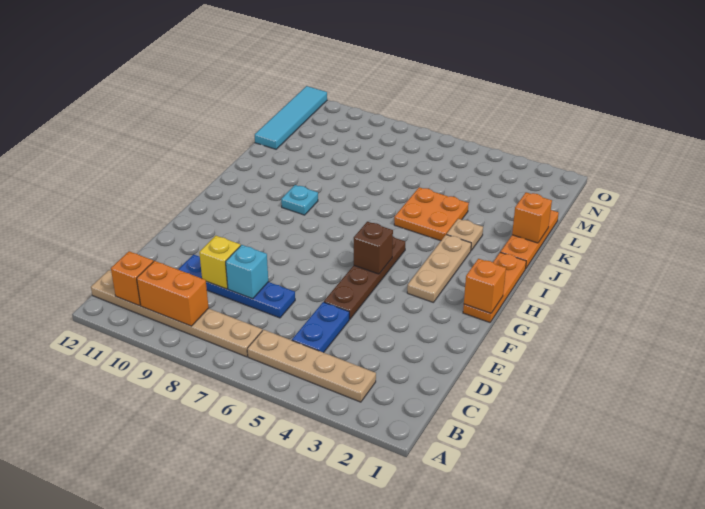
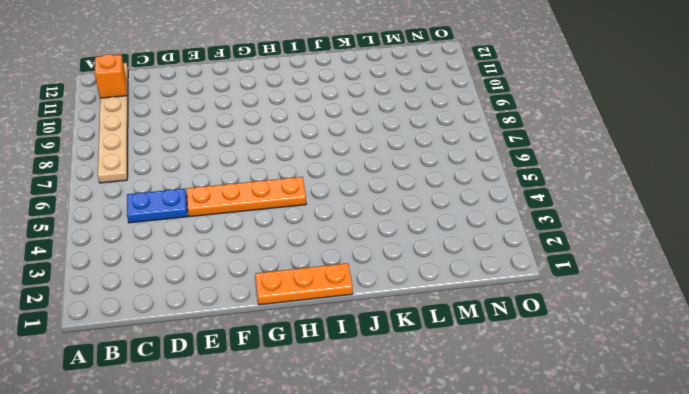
orange 1x4 plate [187,177,306,217] -> brown 1x4 plate [324,237,406,319]
none -> tan 1x4 plate [247,330,376,402]
none -> blue 1x4 plate [178,255,295,318]
none -> tan 1x3 plate [407,235,471,303]

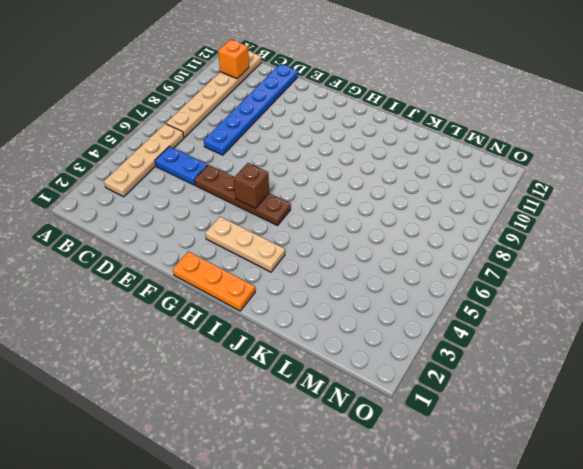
blue 1x6 plate [204,64,298,155] -> blue 1x4 plate [178,255,295,318]
none -> cyan 1x1 plate [281,185,318,215]
none -> orange 1x3 plate [501,210,559,269]
none -> tan 1x1 plate [447,219,483,250]

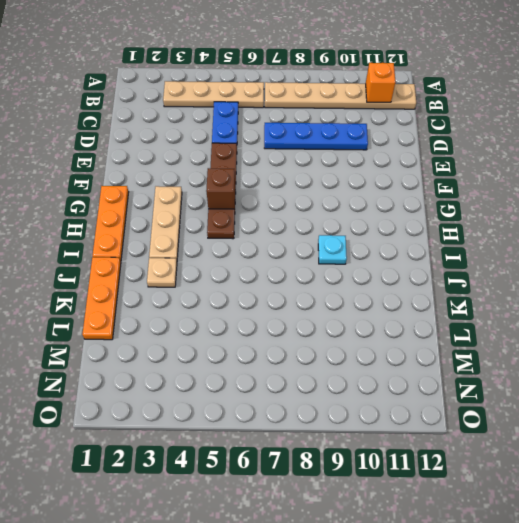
none -> orange 2x2 plate [394,187,469,241]
none -> cyan 1x4 tile [255,86,327,149]
none -> orange 1x2 brick [137,261,209,326]

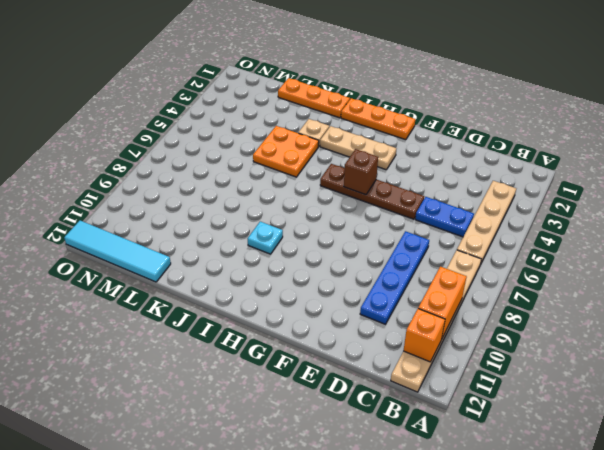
none -> cyan 1x1 brick [226,245,268,299]
none -> yellow 1x1 brick [199,236,241,289]
none -> orange 1x1 brick [464,259,506,313]

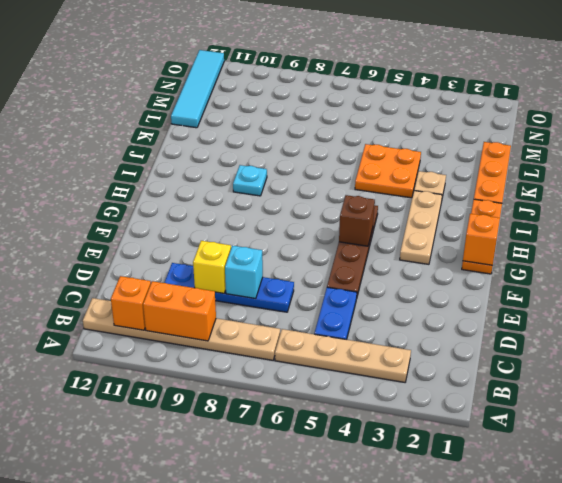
none -> orange 1x1 brick [512,192,552,243]

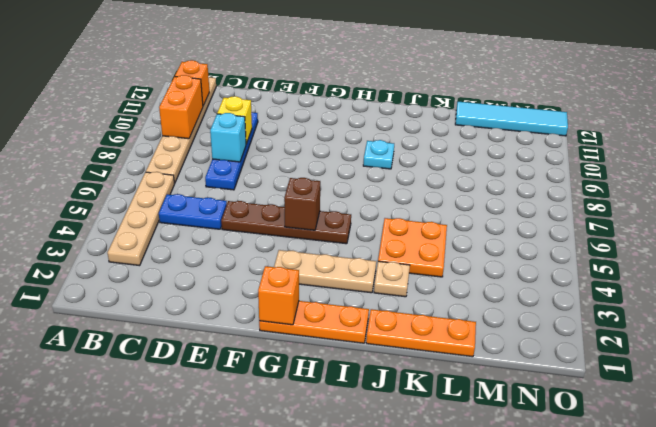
none -> orange 1x1 brick [512,192,552,243]

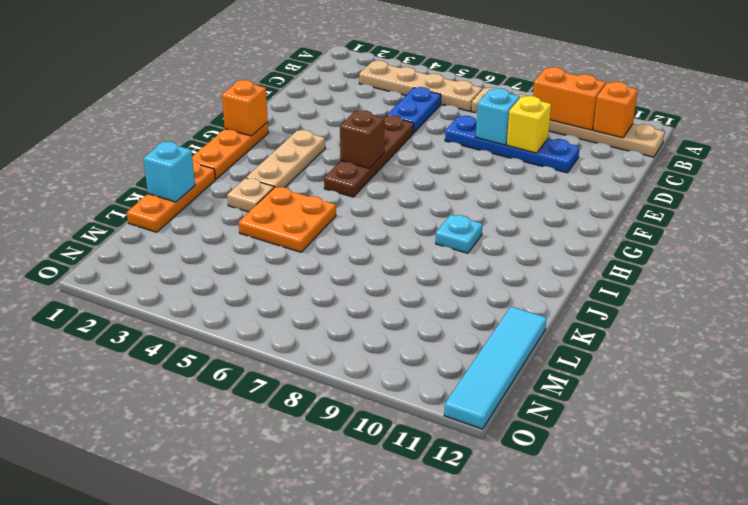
cyan 1x1 brick [143,142,195,202] -> orange 1x1 brick [512,192,552,243]

